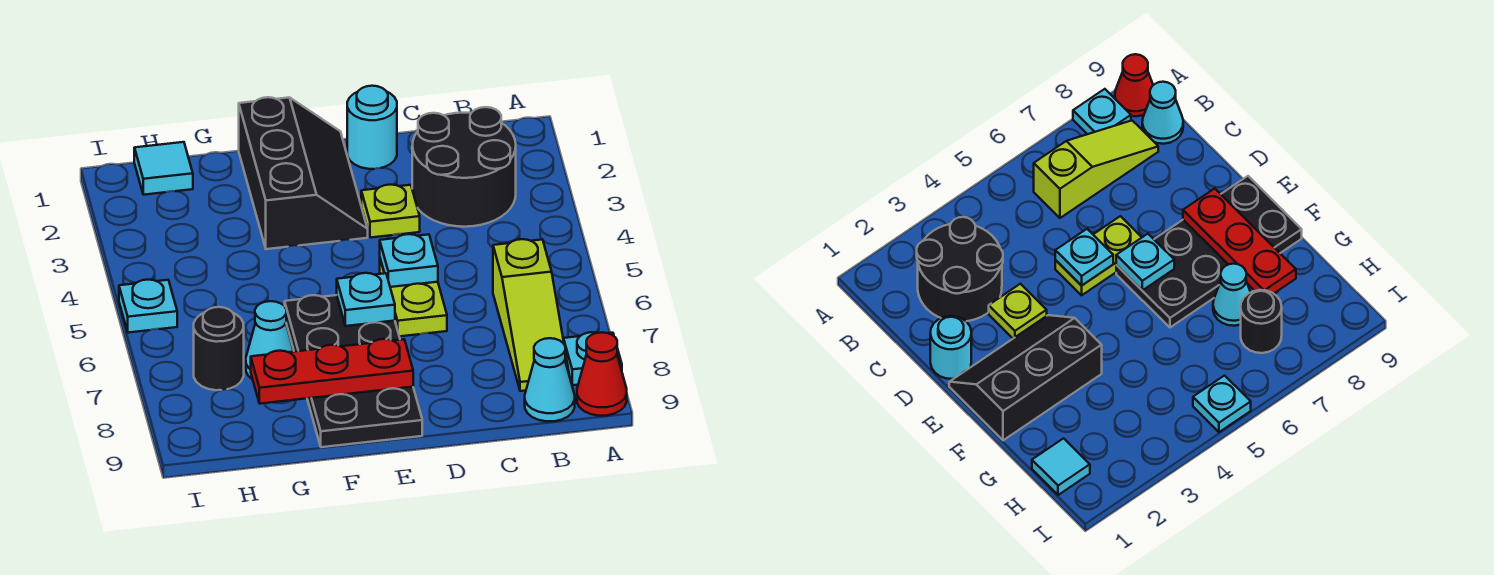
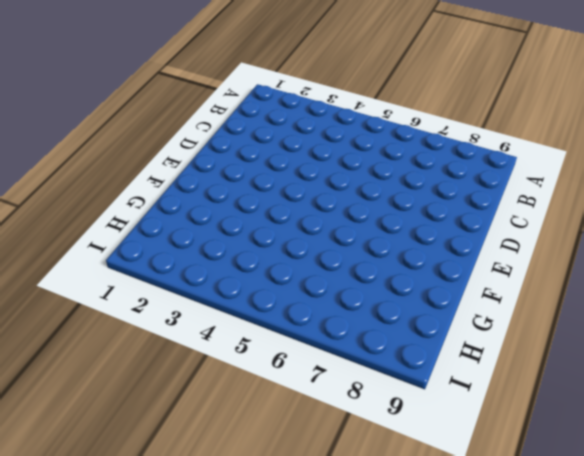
none -> cyan 1x1 plate [564,332,622,385]
none -> red 1x1 cone [577,332,627,416]
none -> black 2x2 round brick [412,107,516,227]

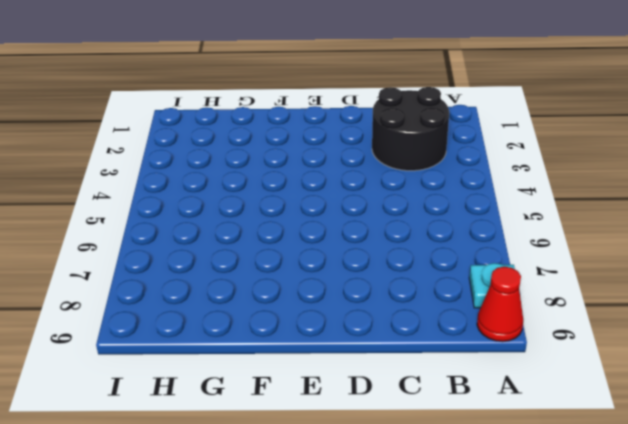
none -> lime 1x3 slope [493,239,569,391]
none -> cyan 1x1 cone [525,338,575,421]
none -> cyan 1x1 round brick [347,86,397,169]

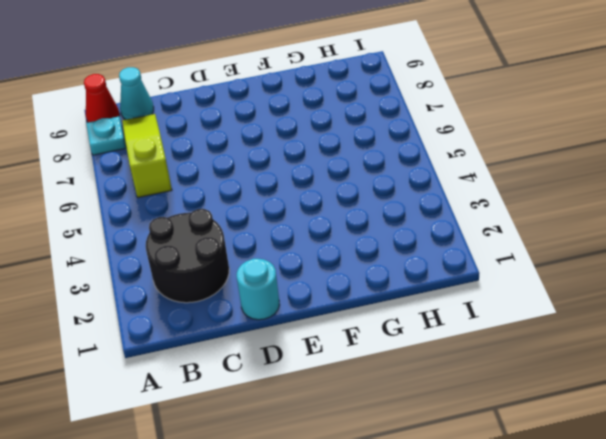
none -> lime 1x1 plate [361,185,420,238]
none -> lime 1x2 plate [380,259,447,336]
none -> black 2x3 slope [239,97,368,249]

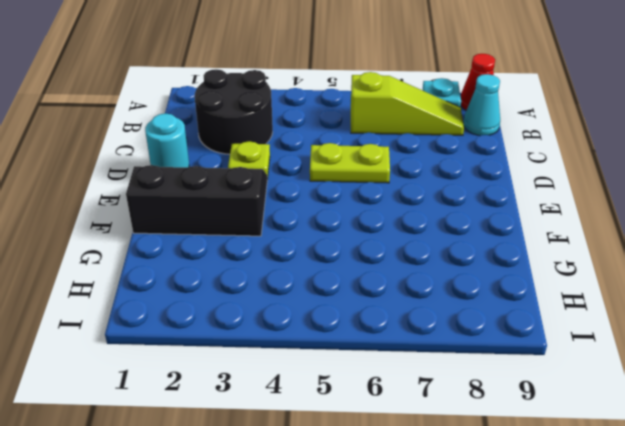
none -> black 2x4 plate [285,295,422,447]
none -> cyan 1x1 cone [246,301,294,379]
none -> cyan 1x1 tile [134,142,193,195]

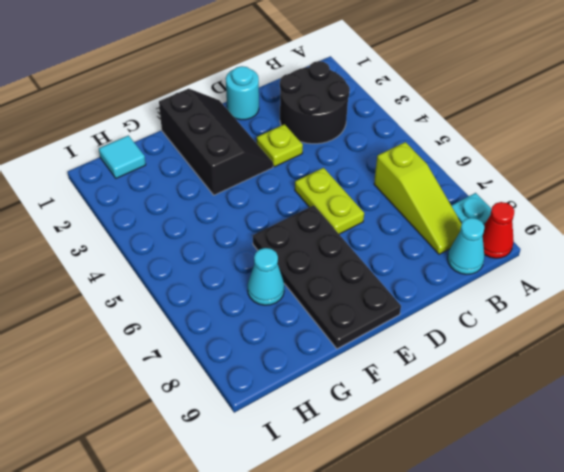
none -> black 1x1 round brick [194,307,244,390]
none -> cyan 1x1 plate [119,280,177,333]
none -> cyan 1x1 plate [380,234,438,287]

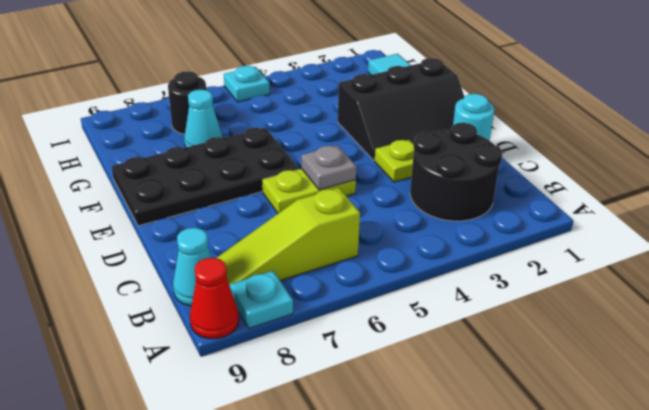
grey 1x1 plate [301,145,356,190] -> cyan 1x1 plate [380,234,438,287]
none -> cyan 1x1 plate [337,273,395,326]
none -> red 1x3 plate [251,339,413,404]

